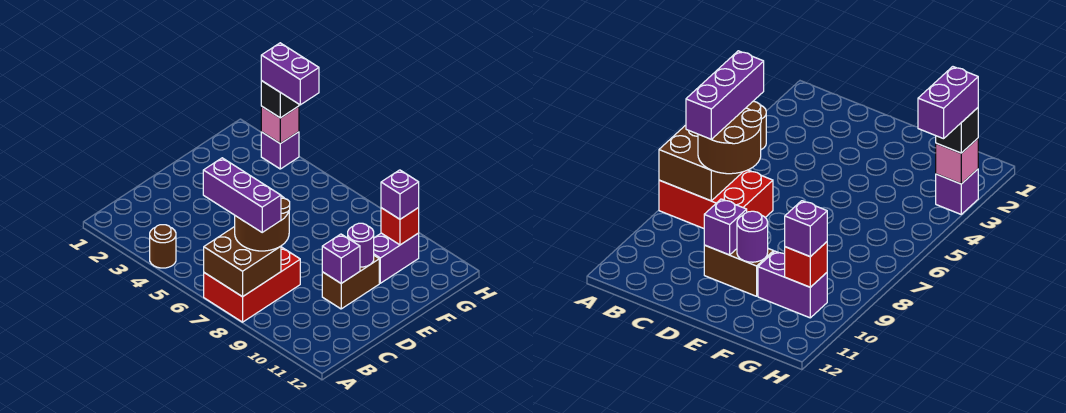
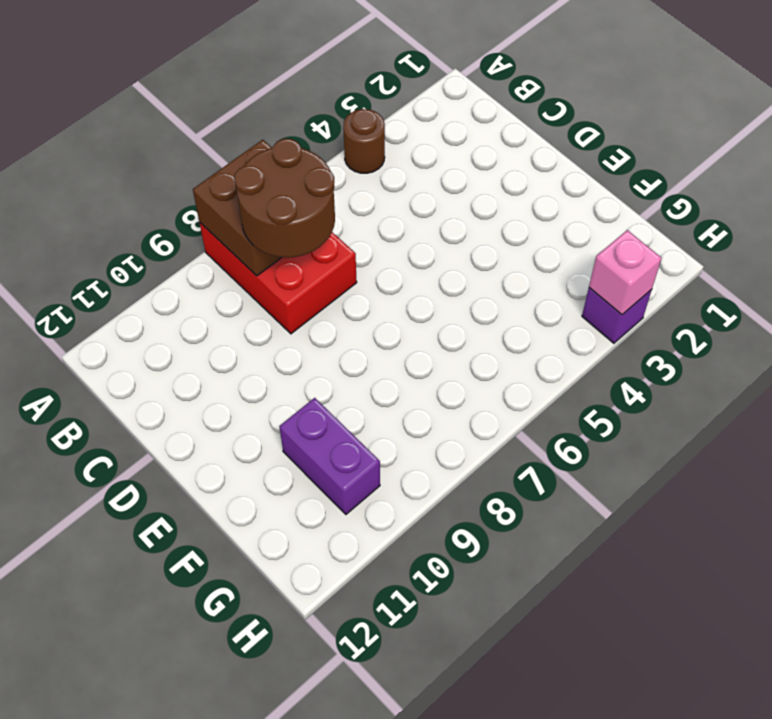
none -> brown 1x2 brick [322,256,379,309]
none -> purple 1x1 brick [322,234,360,283]
none -> purple 1x1 round brick [348,223,374,267]

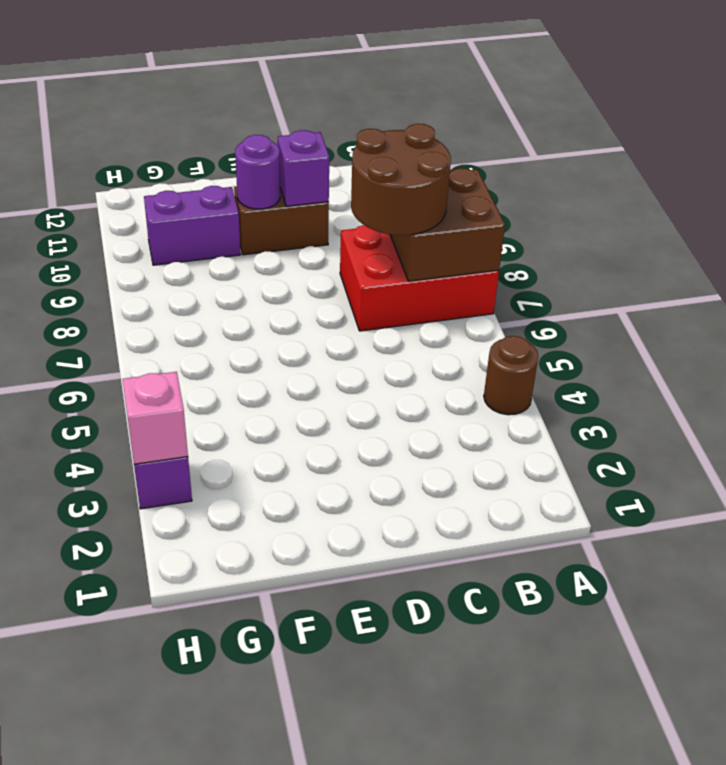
none -> red 1x1 brick [381,208,419,245]
none -> purple 1x1 brick [381,170,419,219]
none -> black 1x1 brick [261,81,299,118]

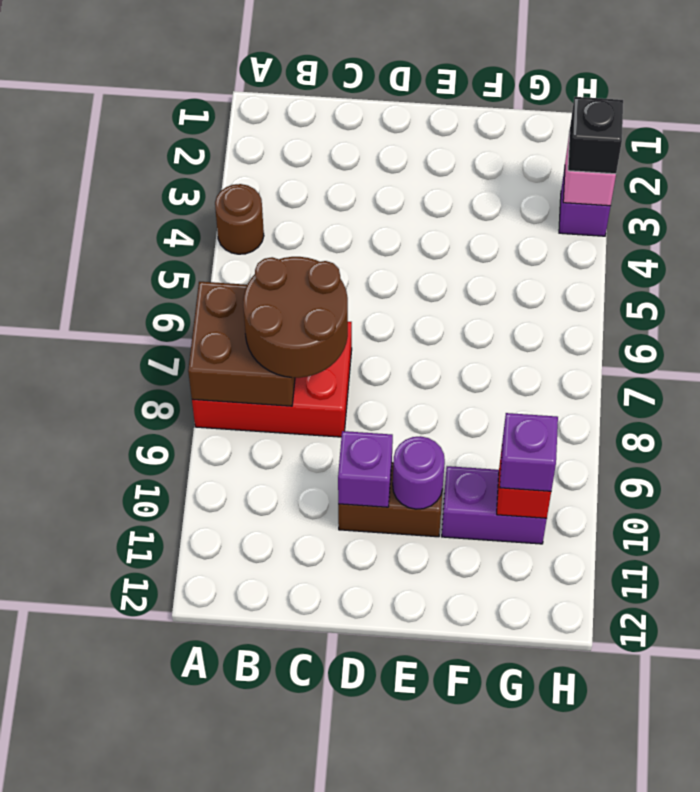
none -> purple 1x3 brick [203,158,281,232]
none -> purple 1x2 brick [261,43,319,105]

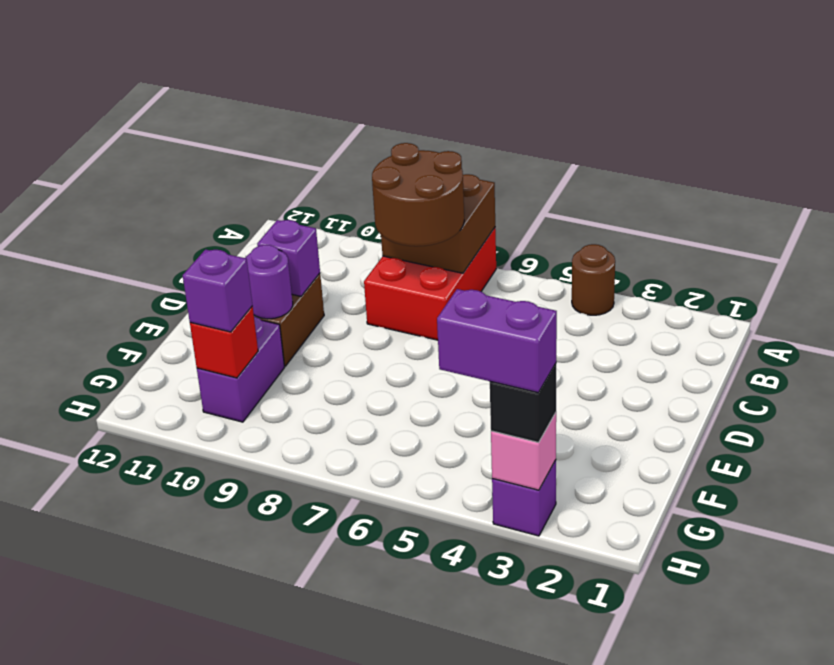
none -> purple 1x3 brick [203,158,281,232]

